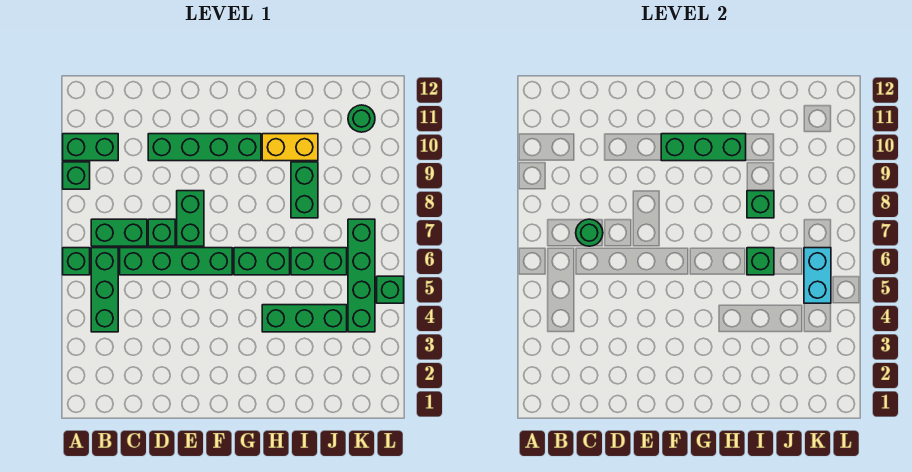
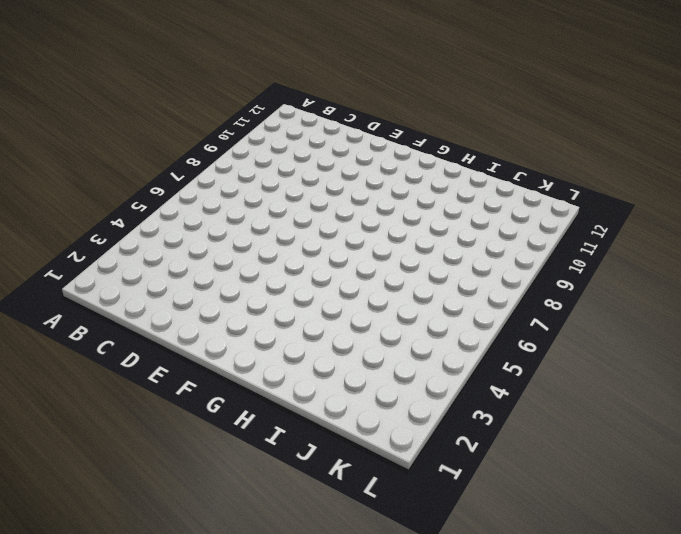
none -> green 1x1 brick [63,248,90,275]
none -> green 1x1 brick [63,162,90,189]
none -> green 1x2 brick [63,134,118,161]

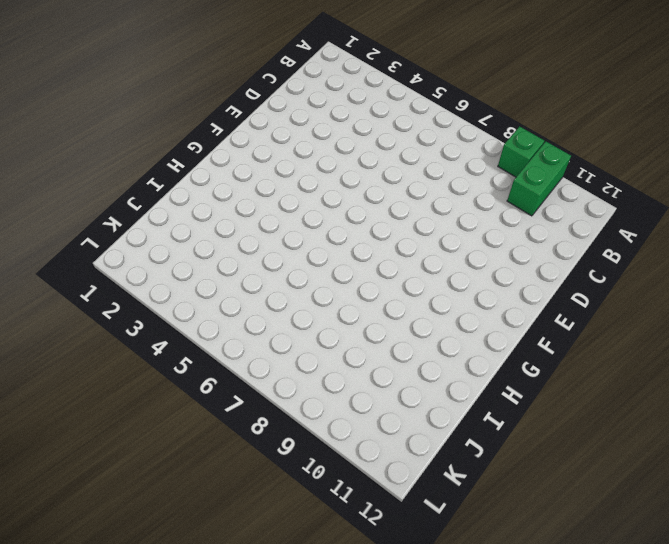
none -> green 1x1 brick [63,248,90,275]
none -> green 1x3 brick [91,248,118,332]
none -> green 1x2 brick [91,219,147,246]

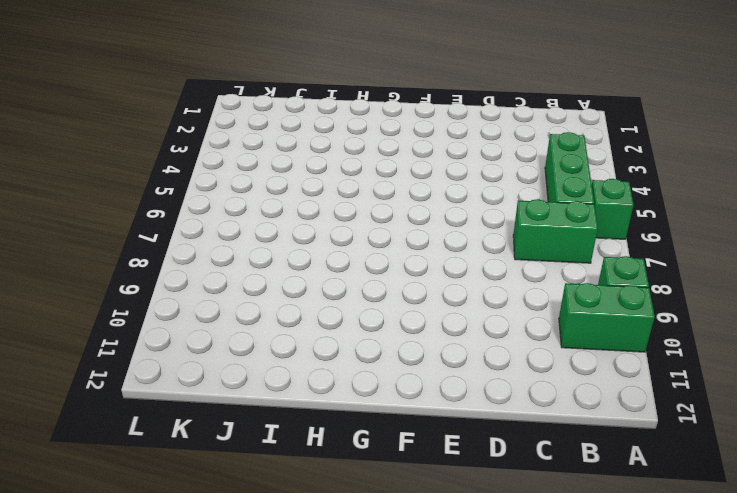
none -> green 1x4 brick [120,248,232,275]
none -> green 1x1 brick [148,219,175,246]
none -> green 1x4 brick [148,134,261,161]

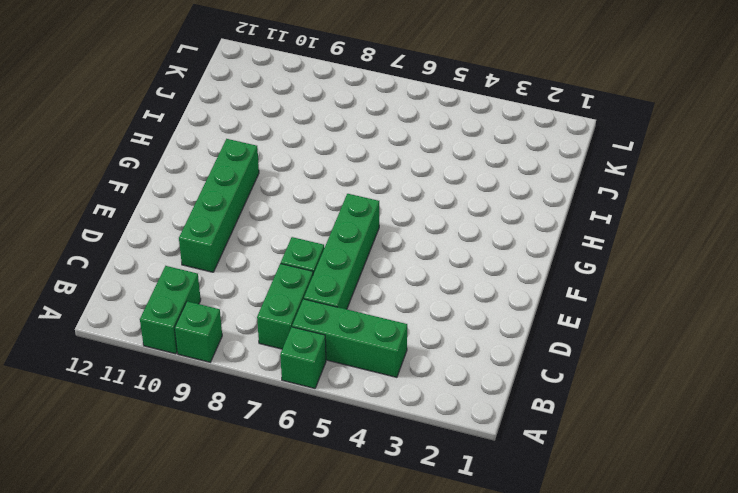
none -> green 1x2 brick [177,191,204,246]
none -> green 1x2 brick [234,248,290,275]
none -> green 1x3 brick [262,305,347,332]

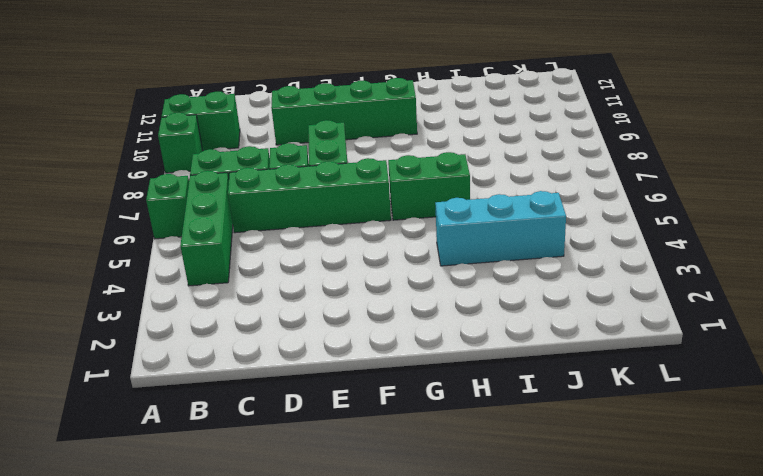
cyan 1x3 brick [435,191,566,266] -> green 1x3 brick [262,305,347,332]
none -> yellow 1x2 brick [262,134,318,161]
none -> green 1x2 brick [291,248,347,275]
none -> green 1x2 brick [291,162,318,218]

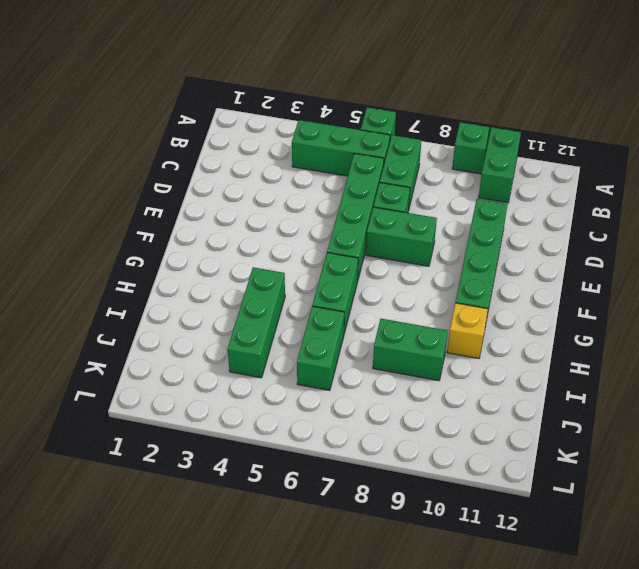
yellow 1x1 brick [447,303,488,359] -> yellow 1x2 brick [262,134,318,161]
none -> green 1x4 brick [348,219,375,332]
none -> green 1x1 round brick [348,105,375,132]
none -> green 1x1 brick [377,276,404,303]

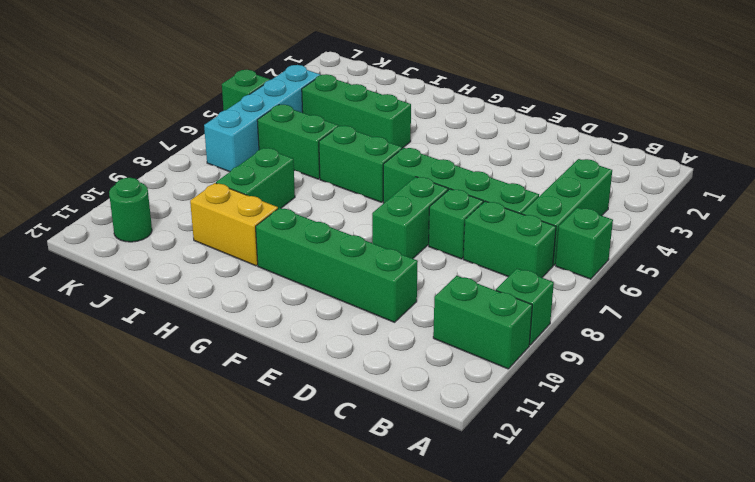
cyan 1x4 brick [204,65,320,172] -> green 1x4 brick [348,219,375,332]
none -> green 1x1 round brick [576,219,603,246]
none -> green 1x3 brick [661,134,746,161]
none -> green 1x1 brick [747,248,774,275]

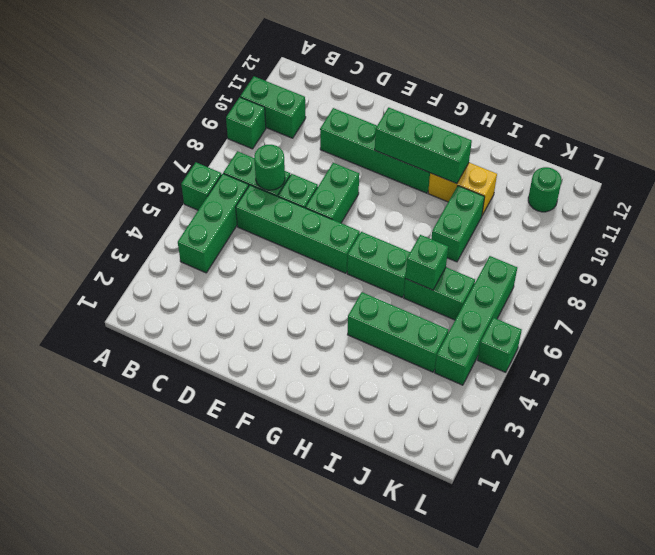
none -> green 1x1 brick [747,191,774,218]
none -> cyan 1x2 brick [804,248,831,303]

